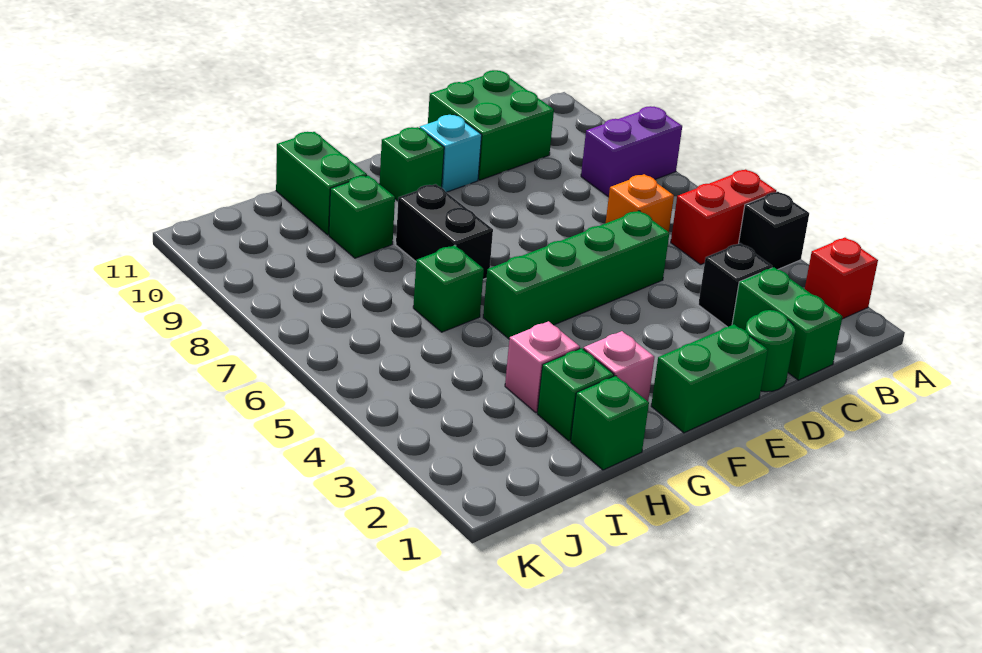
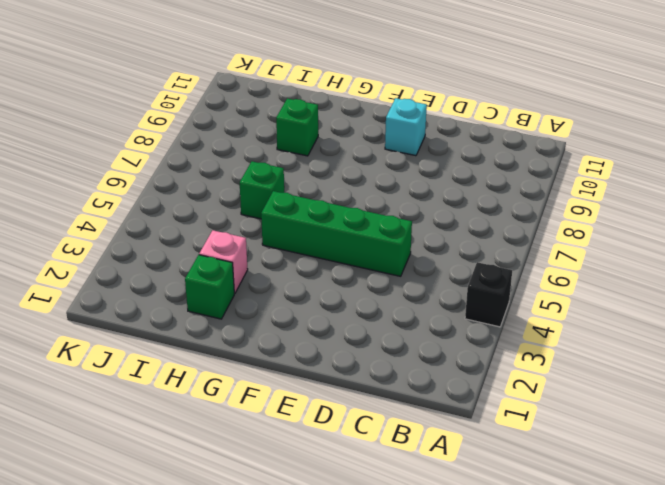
none -> red 1x1 brick [805,238,878,319]
none -> red 1x2 brick [671,169,776,265]
none -> purple 1x2 brick [581,106,682,197]

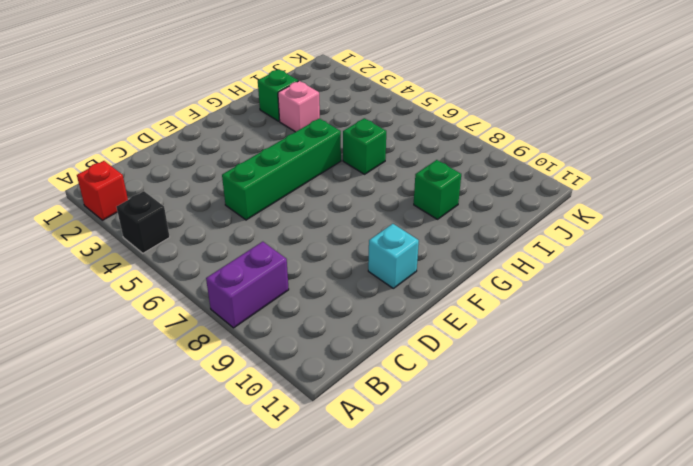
none -> red 1x2 brick [671,169,776,265]
none -> green 1x2 brick [732,267,843,380]
none -> black 1x1 brick [698,243,772,327]

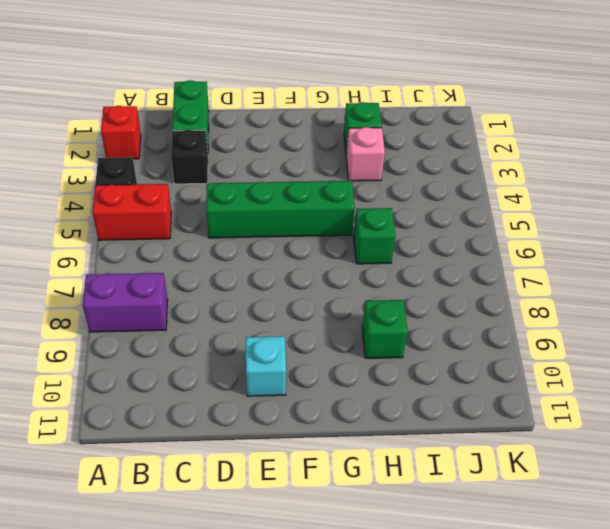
none -> orange 1x1 brick [606,174,674,232]
none -> green 2x2 brick [428,70,554,180]
none -> green 1x1 round brick [745,310,795,392]

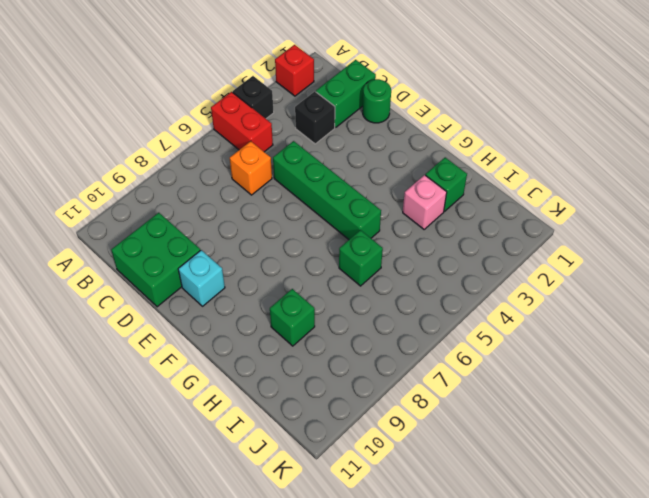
none -> purple 1x2 brick [581,106,682,197]
none -> green 1x2 brick [651,324,768,433]
none -> green 1x1 brick [380,127,444,201]

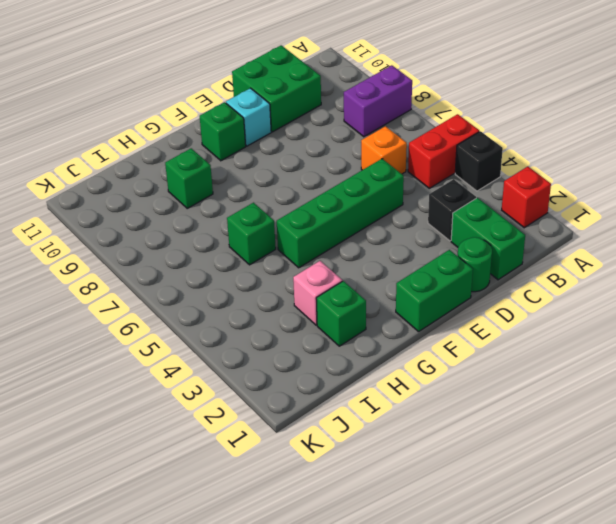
none -> pink 1x1 brick [584,331,654,401]
none -> black 1x2 brick [396,184,493,279]
none -> green 1x1 brick [571,376,649,470]

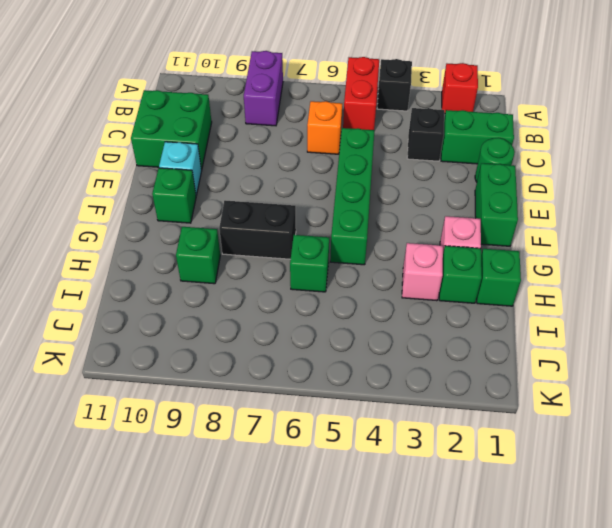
none -> green 1x2 brick [276,132,367,235]

